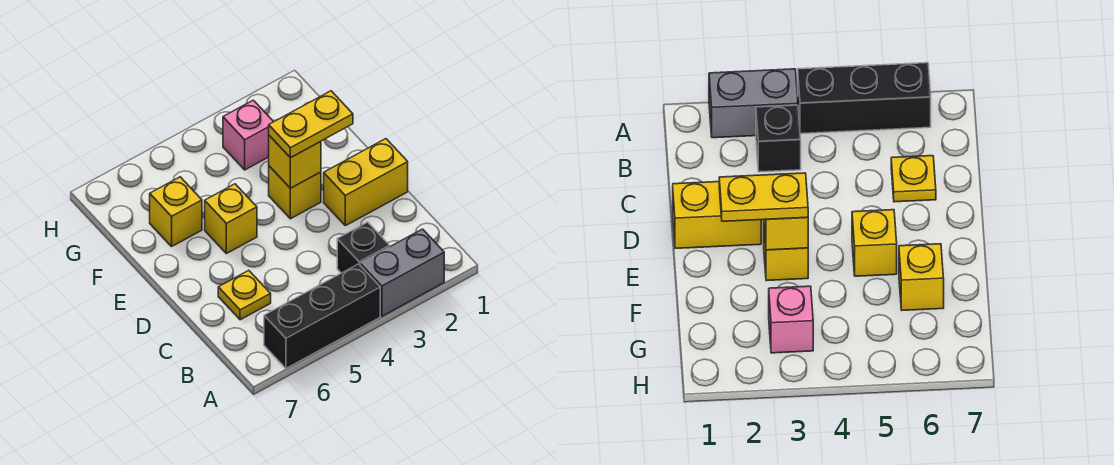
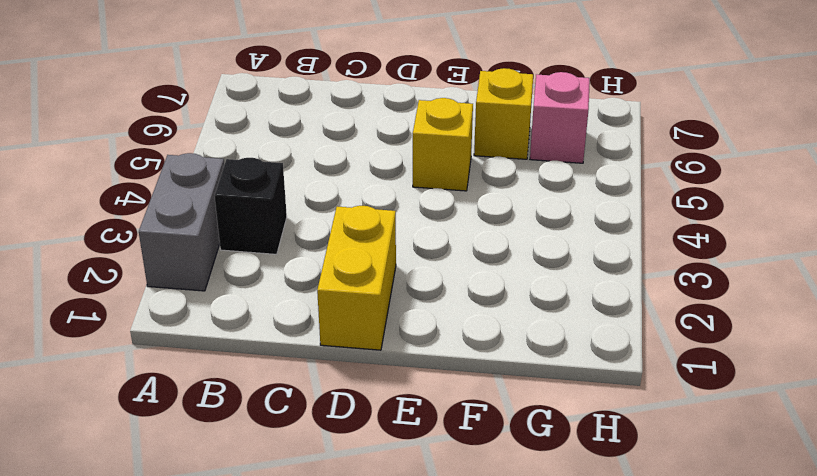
pink 1x1 brick [530,72,590,163] -> pink 1x1 brick moved to [223,100,273,170]
none -> black 1x3 brick [264,264,380,368]
none -> yellow 1x1 plate [218,270,271,320]

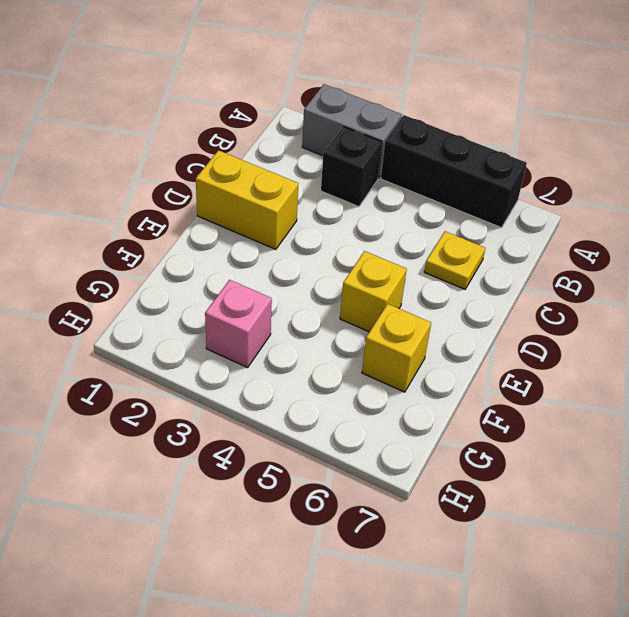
none -> yellow 1x1 brick [269,166,321,219]
none -> yellow 1x1 brick [269,135,321,188]

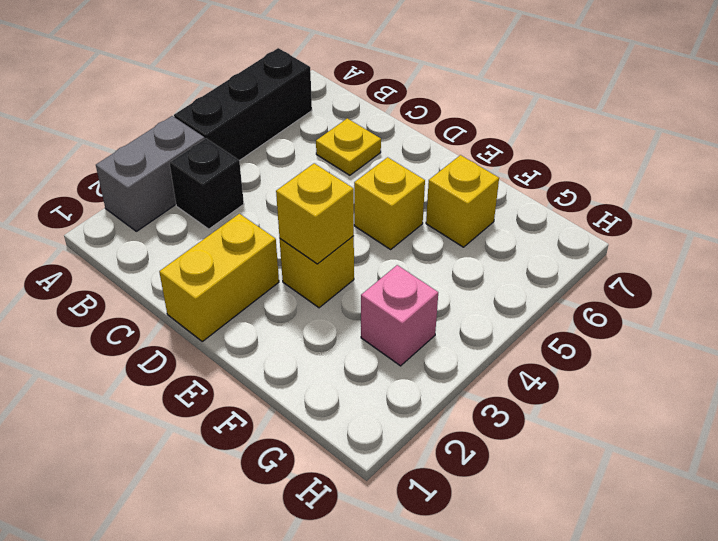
none -> yellow 1x2 plate [269,91,353,158]

